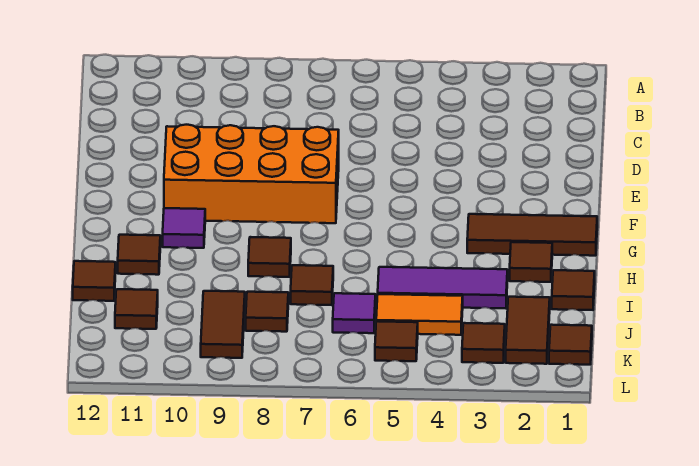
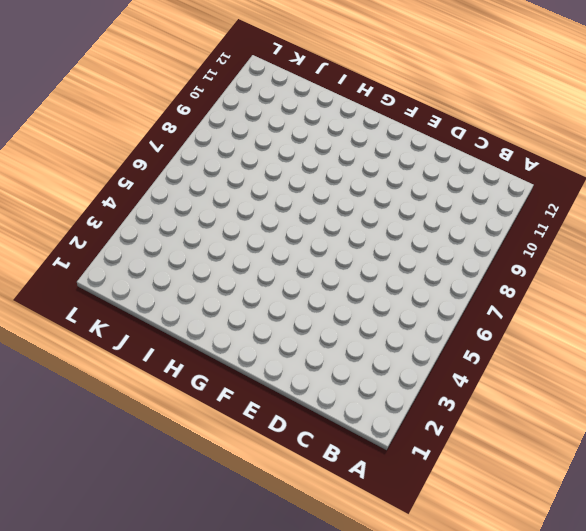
none -> orange 2x4 brick [164,125,339,223]
none -> brown 1x3 tile [467,214,597,256]
none -> purple 1x1 tile [163,208,205,248]

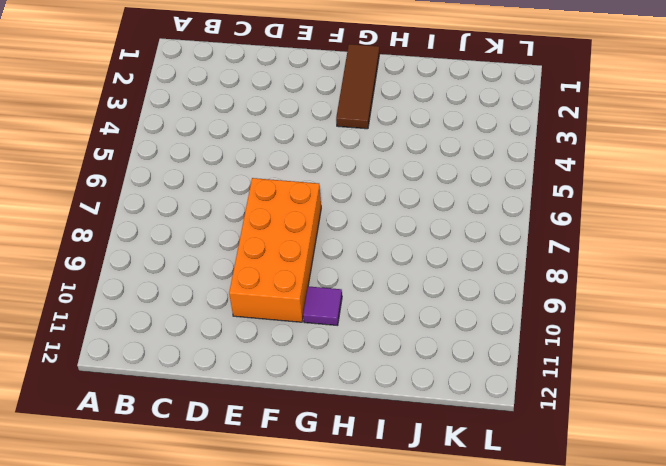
none -> brown 1x1 tile [510,242,552,282]
none -> brown 1x1 tile [248,237,291,277]
none -> brown 1x1 tile [118,235,160,275]

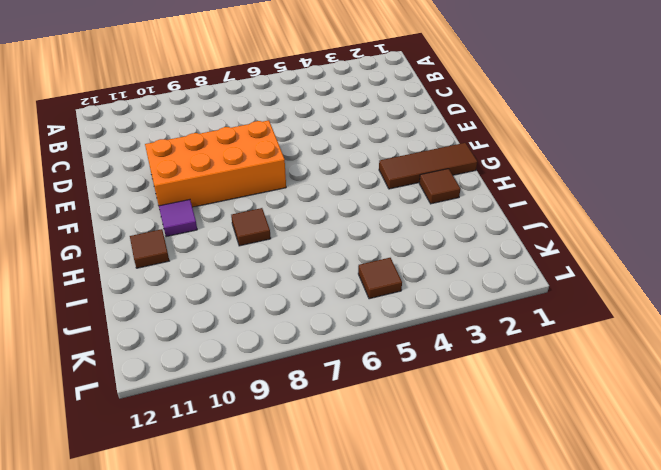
none -> brown 1x1 tile [552,270,595,310]
none -> purple 1x3 tile [378,267,507,308]
none -> brown 1x1 tile [291,265,333,305]

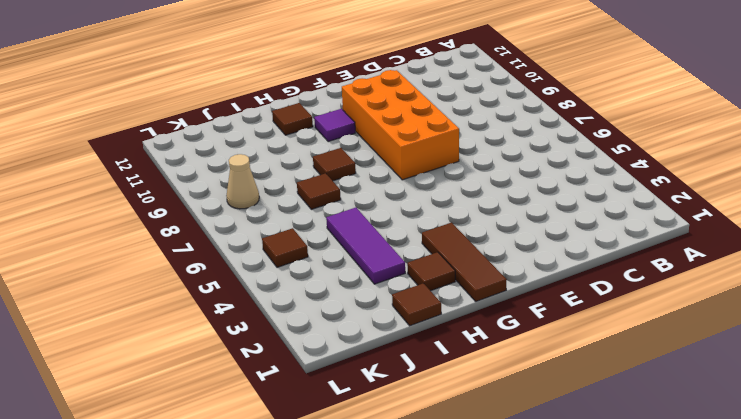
tan 1x1 cone [226,154,259,209] -> none
none -> brown 1x1 tile [73,261,115,301]
none -> brown 1x2 tile [506,297,550,364]
none -> orange 1x2 tile [376,294,463,335]

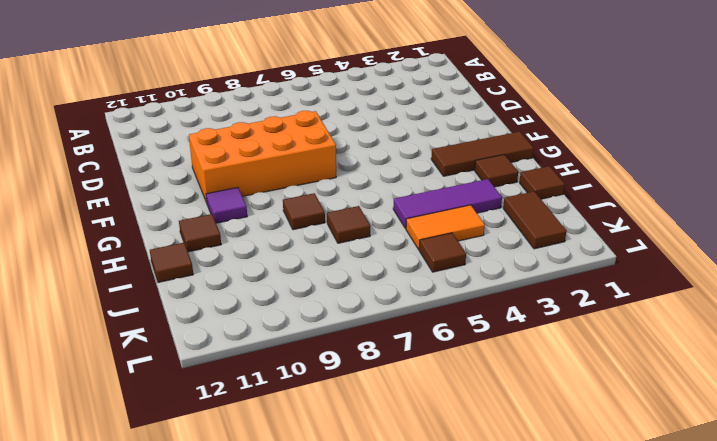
none -> purple 1x1 tile [333,293,375,333]
none -> brown 1x1 tile [246,292,288,332]
none -> brown 1x2 tile [201,291,245,358]

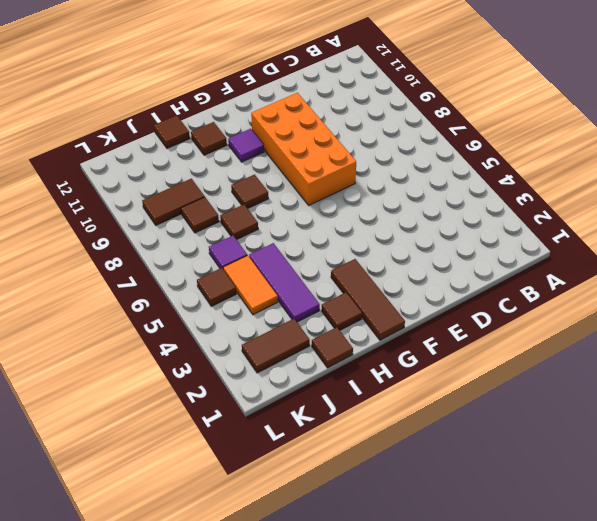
none -> brown 1x1 tile [115,289,158,329]
none -> brown 1x1 tile [549,325,592,365]
none -> brown 1x1 tile [462,323,505,363]

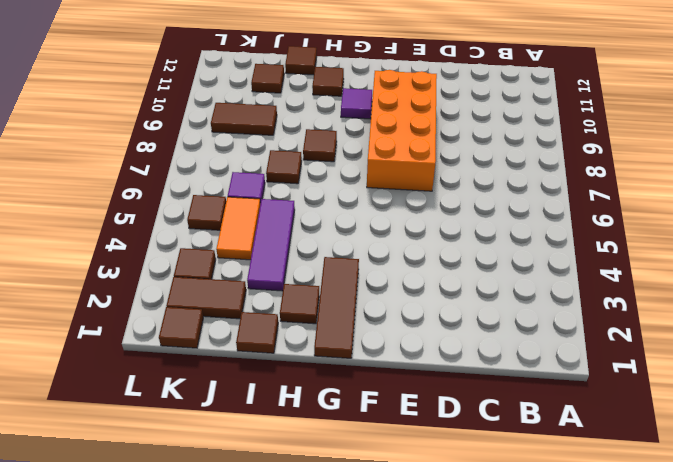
none -> brown 1x1 tile [246,292,288,332]

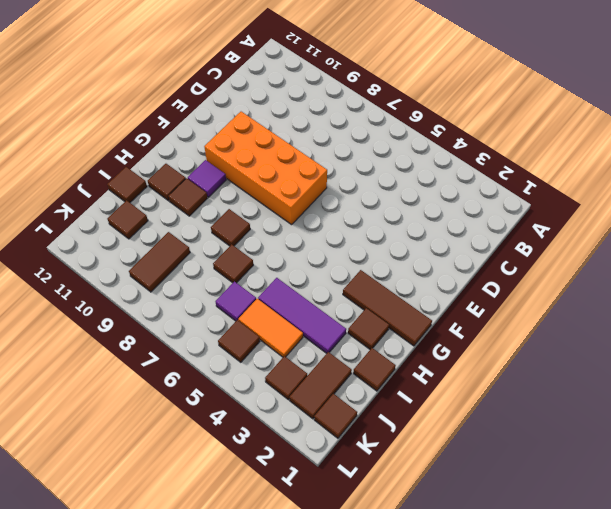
brown 1x1 tile [168,178,207,216] -> brown 1x1 tile moved to [246,292,288,332]

